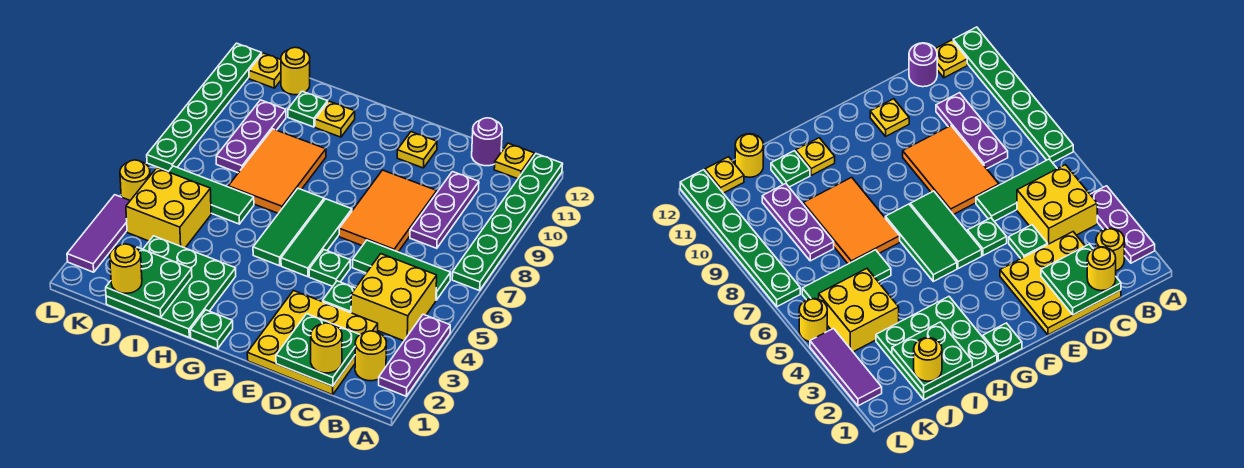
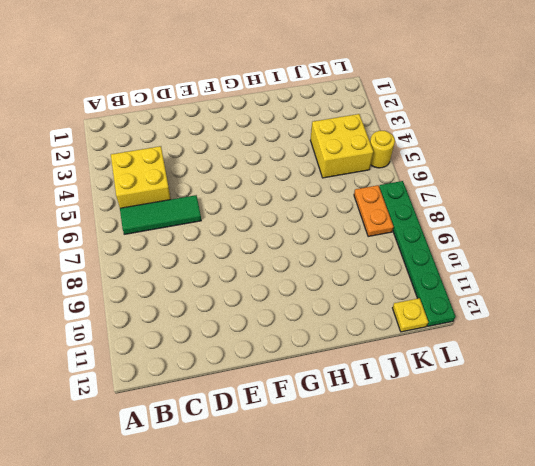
orange 1x2 plate [354,185,394,237] -> none
none -> purple 1x3 plate [379,314,450,396]
none -> green 1x6 plate [452,154,562,291]
none -> yellow 1x1 round brick [355,331,387,381]
none -> yellow 1x1 plate [494,143,534,179]

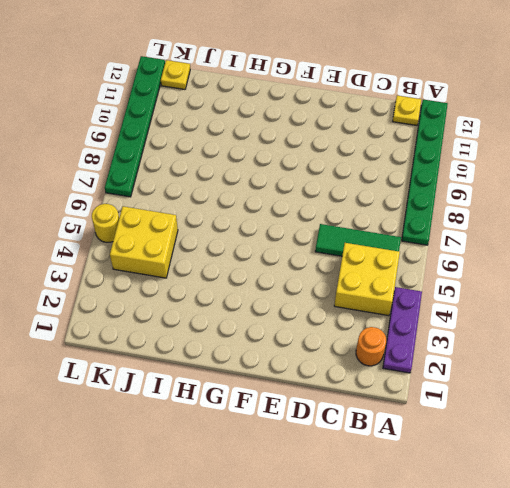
orange 1x1 round brick [356,327,387,366] -> yellow 1x1 round brick [355,331,387,381]
none -> yellow 3x3 plate [247,291,378,395]
none -> purple 1x3 plate [410,172,479,248]
none -> purple 1x1 round brick [472,118,502,166]
none -> green 1x1 plate [323,281,355,313]

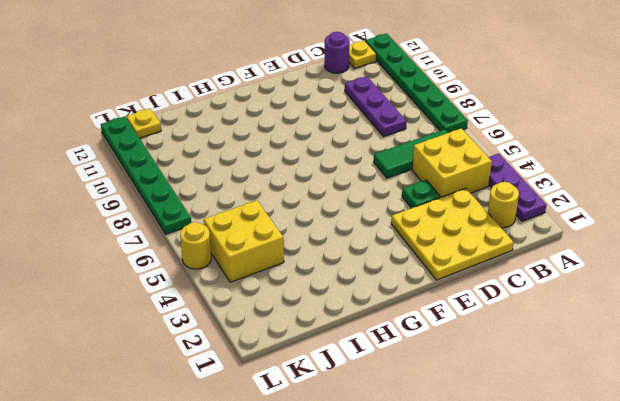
none -> orange 2x3 tile [339,170,437,252]
none -> green 1x1 plate [309,250,350,286]
none -> yellow 1x1 plate [397,132,437,168]
none -> green 1x3 tile [281,199,352,277]

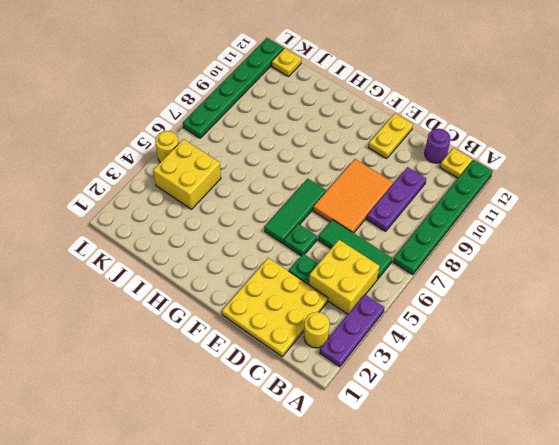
yellow 1x2 plate [369,113,413,159] -> yellow 1x1 plate [397,132,437,168]
none -> green 1x1 plate [190,310,233,349]
none -> green 1x3 tile [253,188,324,266]
none -> green 3x3 plate [106,236,236,337]
none -> orange 2x3 tile [228,129,326,213]

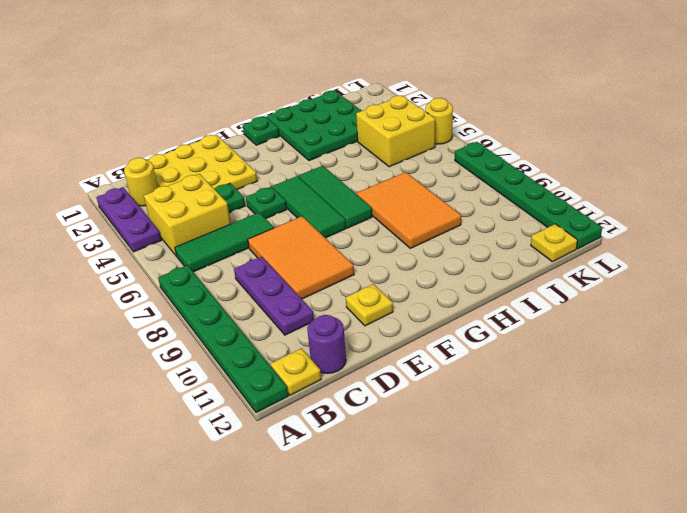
none -> yellow 1x1 plate [315,101,355,137]
none -> green 1x3 tile [168,166,254,224]
none -> green 1x1 plate [288,91,328,127]
none -> purple 1x3 plate [216,100,286,173]

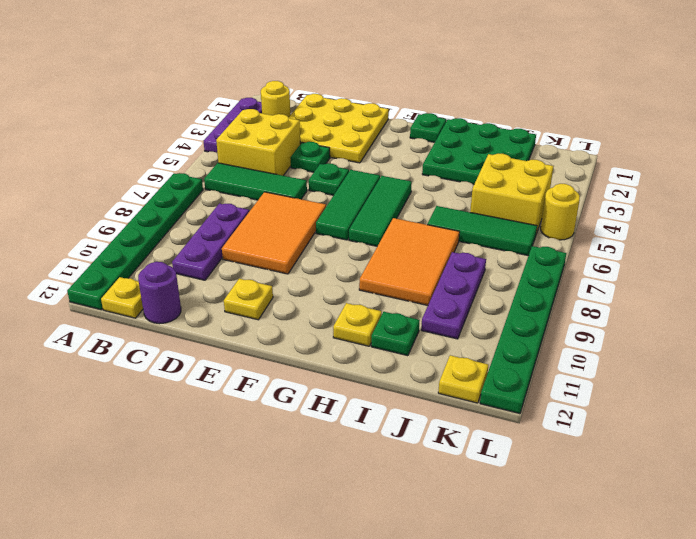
none -> yellow 1x1 round brick [281,47,310,95]
none -> purple 1x3 tile [67,195,130,272]
none -> green 2x2 plate [276,314,360,386]
none -> green 2x2 plate [106,247,192,318]

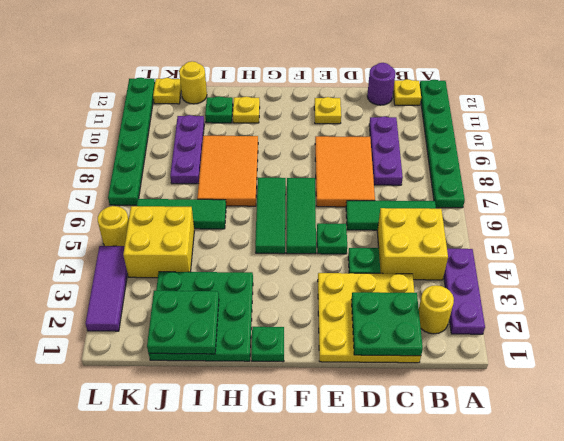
none -> yellow 1x1 round brick [311,323,342,373]
none -> yellow 1x1 round brick [110,244,142,293]

